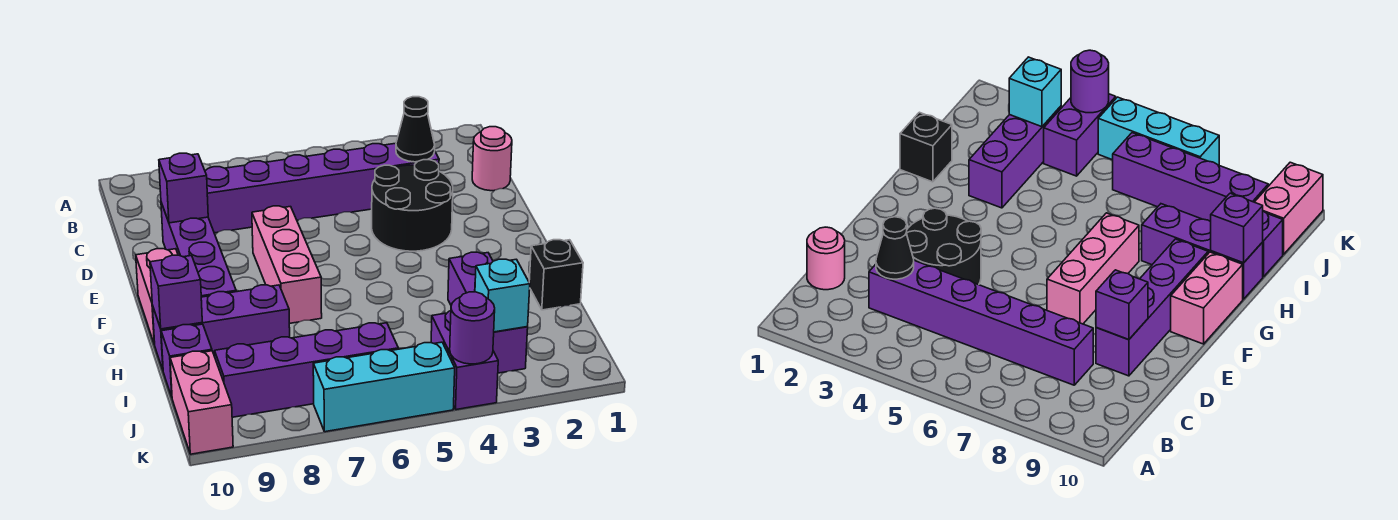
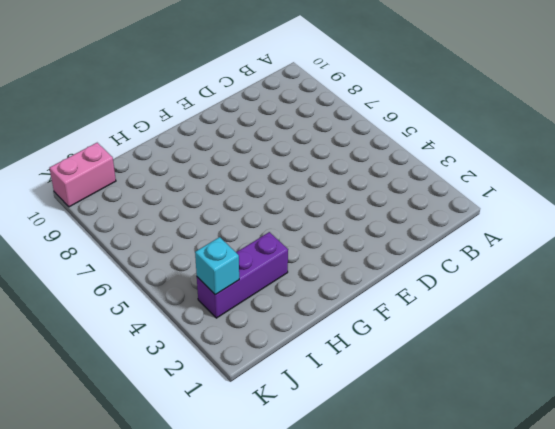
none -> pink 1x1 round brick [472,127,512,191]
none -> purple 1x6 brick [205,143,439,233]
none -> black 2x2 round brick [372,160,453,251]

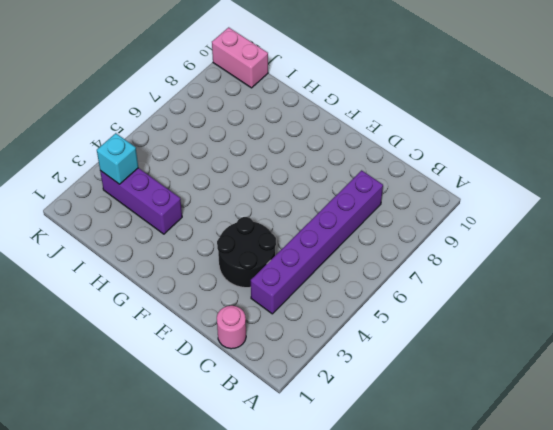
none -> purple 1x4 brick [161,203,236,297]
none -> pink 1x3 brick [252,206,322,324]
none -> pink 1x2 brick [136,248,178,345]

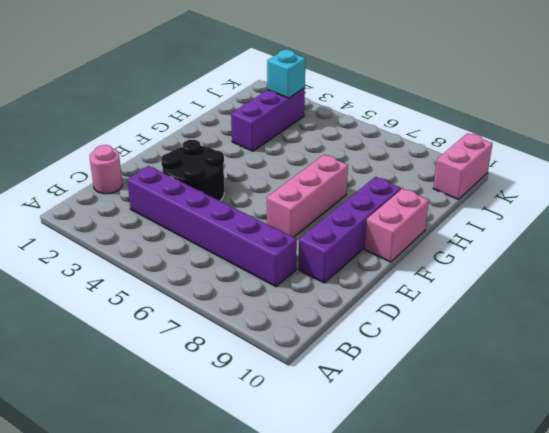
none -> black 1x1 brick [529,240,583,310]
none -> purple 1x3 brick [152,285,290,370]
none -> purple 1x1 brick [161,324,212,397]

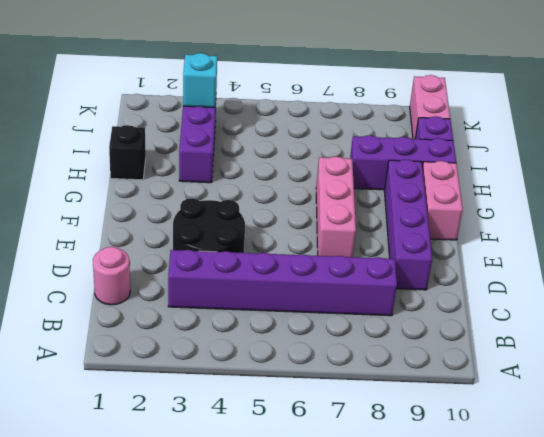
none -> purple 1x2 brick [431,311,498,410]
none -> purple 1x4 brick [215,323,398,417]
none -> cyan 1x3 brick [313,342,455,432]

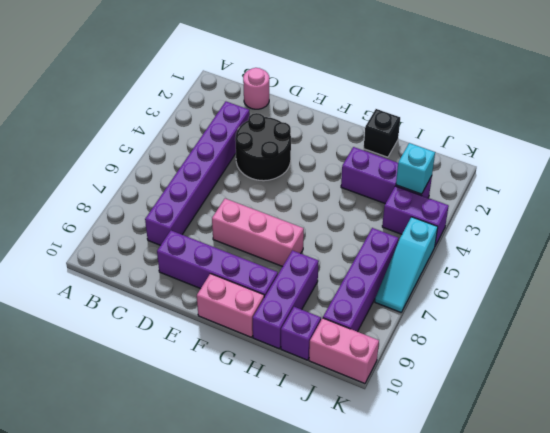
cyan 1x3 slope [375,217,438,312] -> cyan 1x3 brick [313,342,455,432]
none -> black 1x1 cone [396,97,435,162]
none -> purple 1x1 brick [159,153,208,223]
none -> purple 1x1 brick [150,255,202,329]

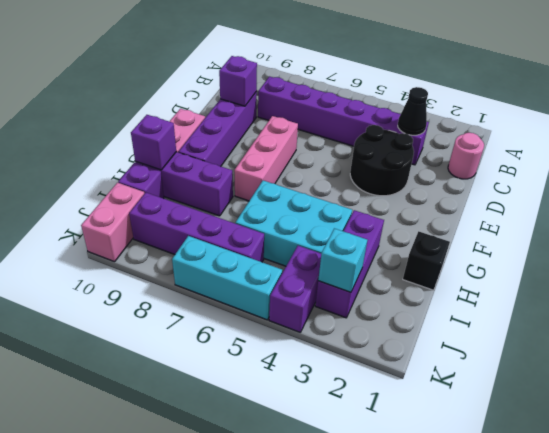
cyan 2x3 brick [235,180,352,266] -> none
none -> purple 1x1 round brick [450,292,495,364]

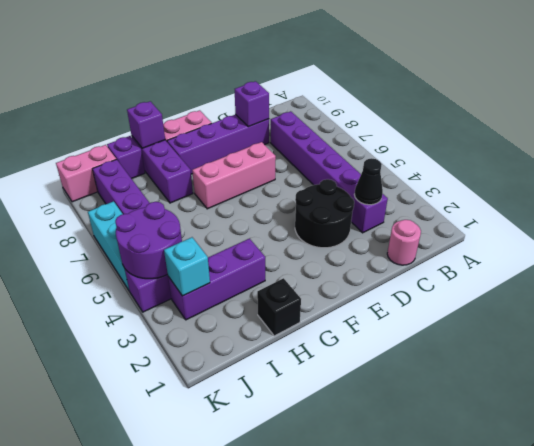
purple 2x2 round brick [115,202,182,279] -> purple 1x1 round brick [450,292,495,364]

